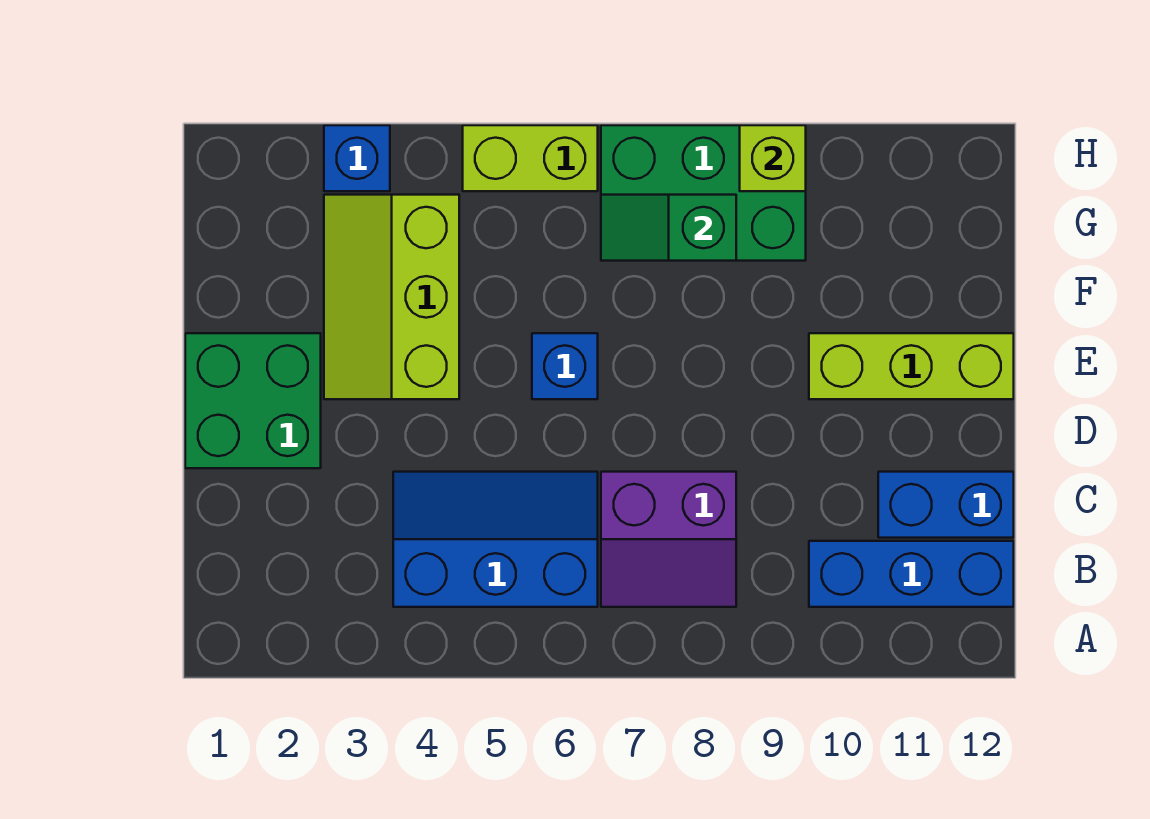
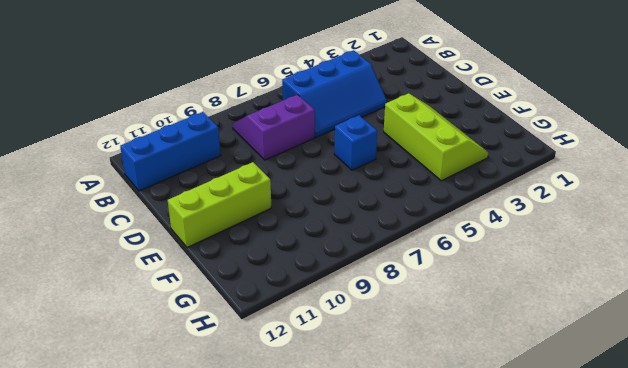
none -> blue 1x2 brick [878,472,1014,538]
none -> green 2x2 brick [185,333,321,468]
none -> green 2x3 brick [601,125,806,261]

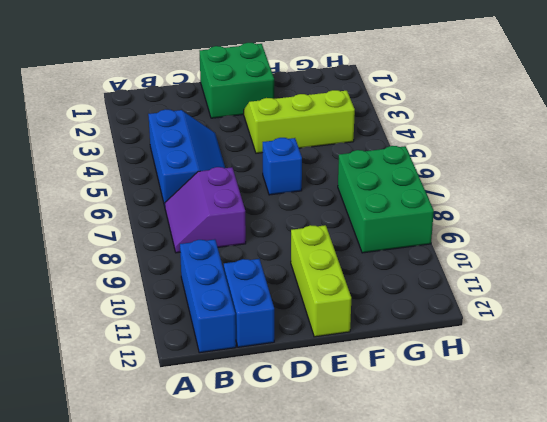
none -> blue 1x1 brick [324,125,390,191]
none -> lime 1x2 brick [463,125,598,191]
none -> green 1x2 slope [601,195,736,261]

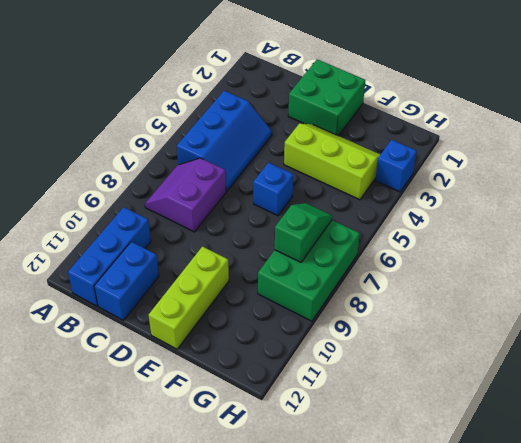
none -> lime 1x2 brick [463,125,598,191]
none -> lime 1x1 brick [740,125,806,191]

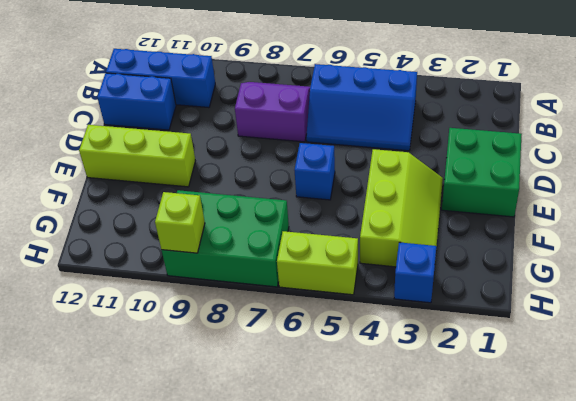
none -> green 1x2 slope [601,195,736,261]

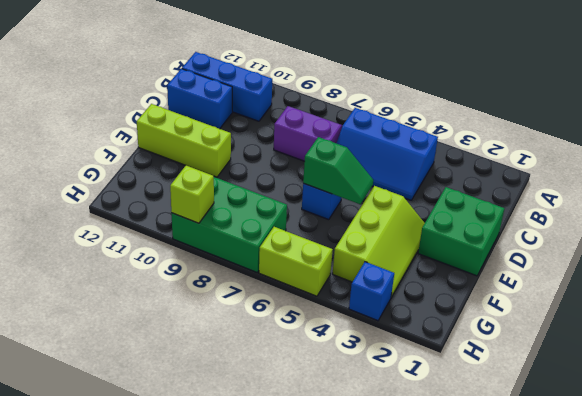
green 1x2 slope [303,137,373,204] -> green 1x2 slope moved to [601,195,736,261]

